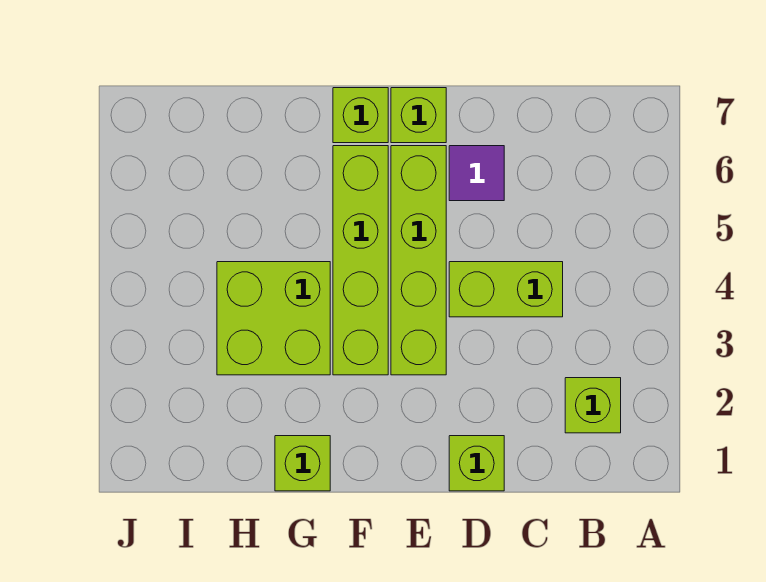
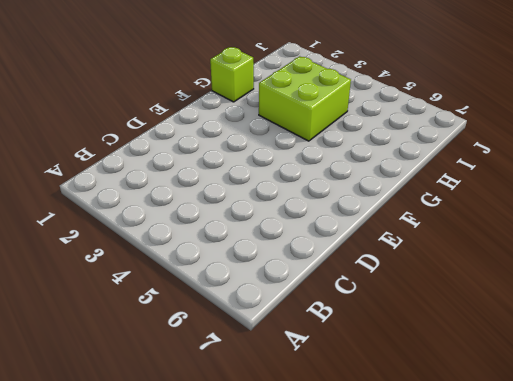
none -> lime 1x1 brick [565,378,621,433]
none -> lime 1x2 brick [449,262,563,317]

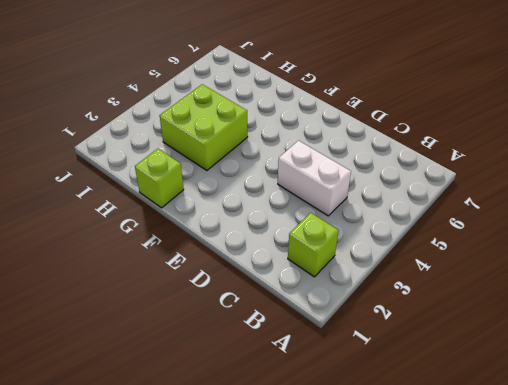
white 1x2 brick [278,140,351,216] -> lime 1x2 brick [449,262,563,317]
none -> lime 1x1 brick [449,436,504,491]
none -> purple 1x1 tile [449,146,504,201]

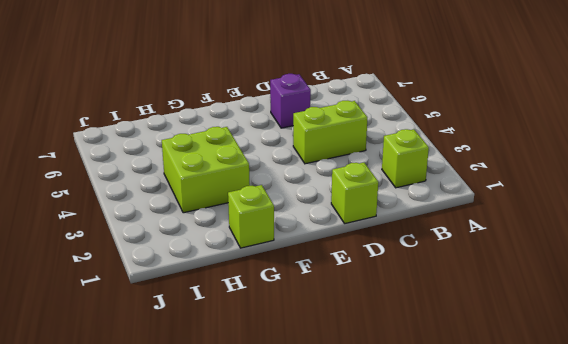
purple 1x1 brick [270,74,311,128] -> purple 1x1 tile [449,146,504,201]
none -> lime 1x4 brick [391,146,446,375]
none -> lime 1x1 brick [391,88,446,143]

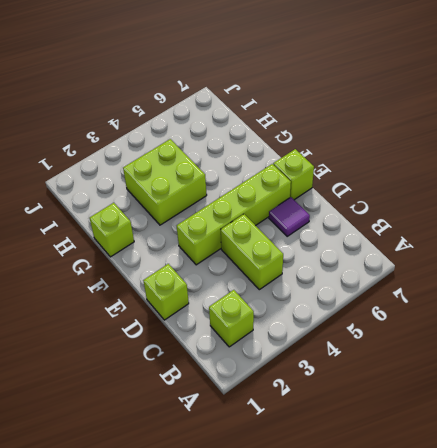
none -> lime 1x4 brick [333,146,388,375]
none -> lime 1x1 brick [333,88,388,143]

